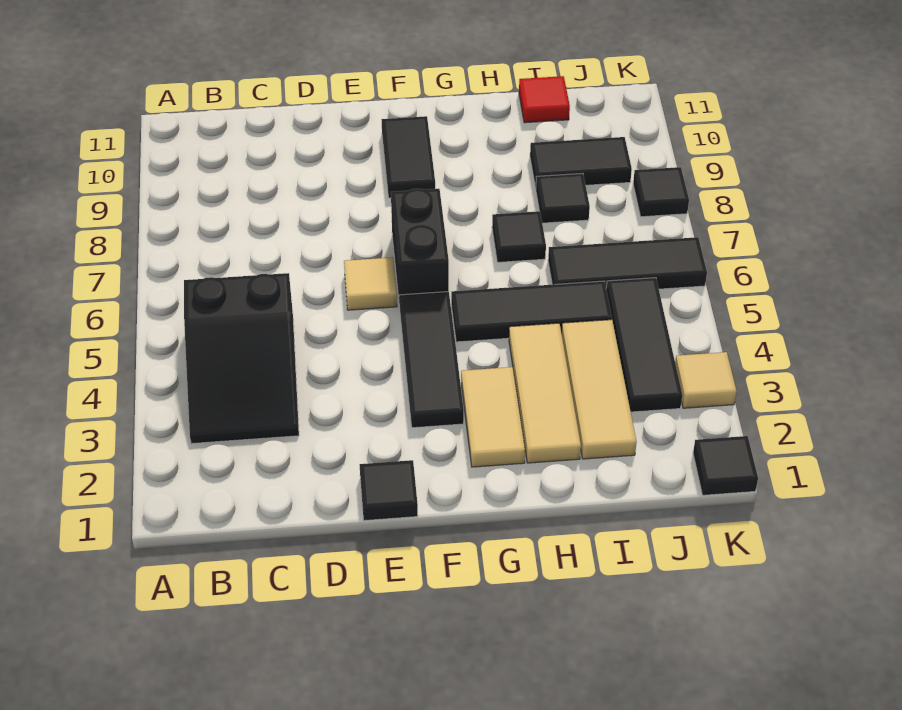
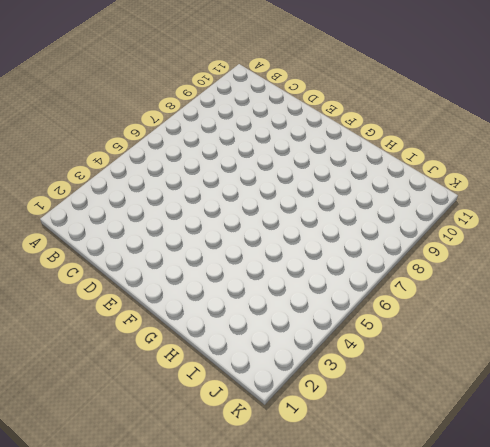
none -> black 2x3 slope [184,273,299,444]
none -> black 1x1 tile [359,460,418,521]
none -> tan 1x1 tile [344,257,397,310]

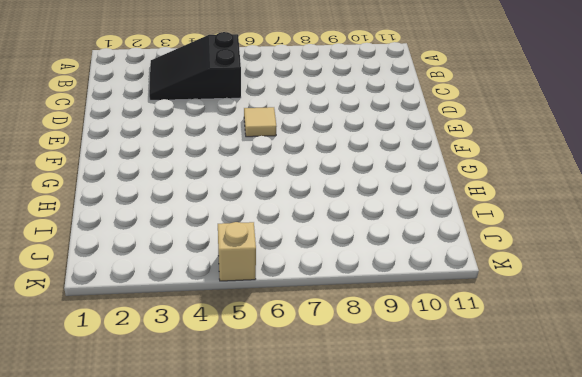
tan 1x1 brick [218,222,256,281] -> none
none -> black 1x1 tile [359,460,418,521]
none -> black 1x3 tile [399,292,464,428]
none -> black 1x2 brick [391,189,449,306]

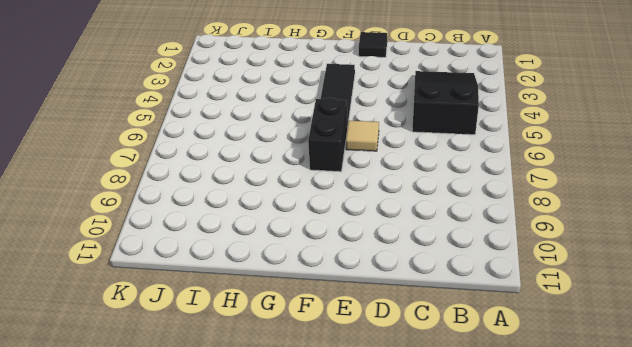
none -> black 1x2 tile [381,116,435,198]
none -> tan 1x2 tile [461,367,525,467]
none -> black 1x3 tile [451,281,612,342]

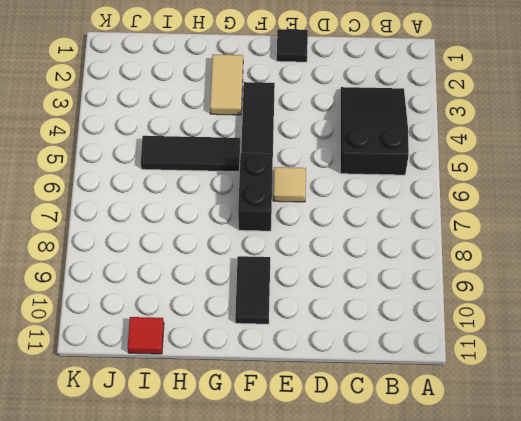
none -> tan 1x3 tile [509,323,581,463]
none -> black 1x1 tile [492,211,546,262]
none -> tan 1x3 tile [561,320,637,459]

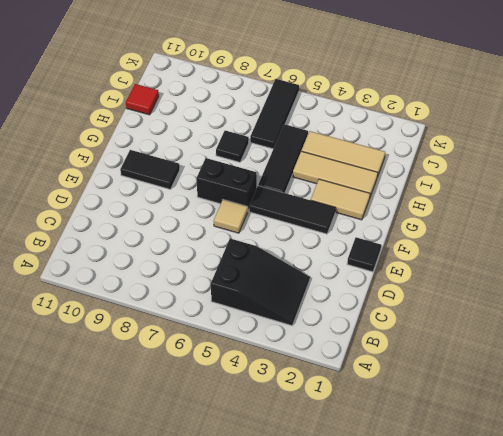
none -> black 1x1 tile [536,173,590,223]
none -> black 1x2 tile [530,137,632,188]
none -> black 1x3 tile [606,278,682,412]

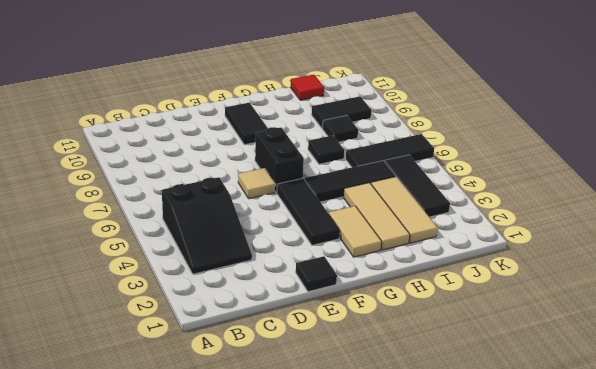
none -> black 1x1 tile [693,436,758,495]
none -> tan 1x1 tile [675,352,736,408]
none -> black 1x1 tile [633,167,689,217]

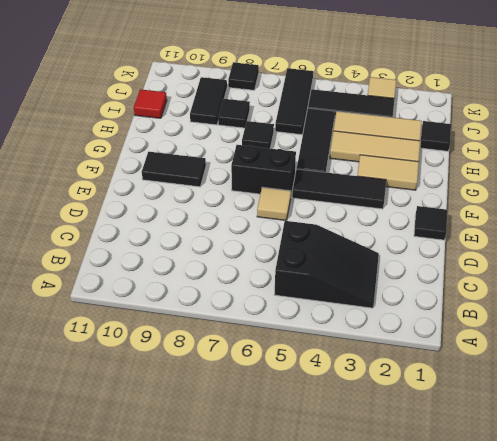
black 1x1 tile [420,121,451,151] -> black 1x1 tile moved to [693,436,758,495]

